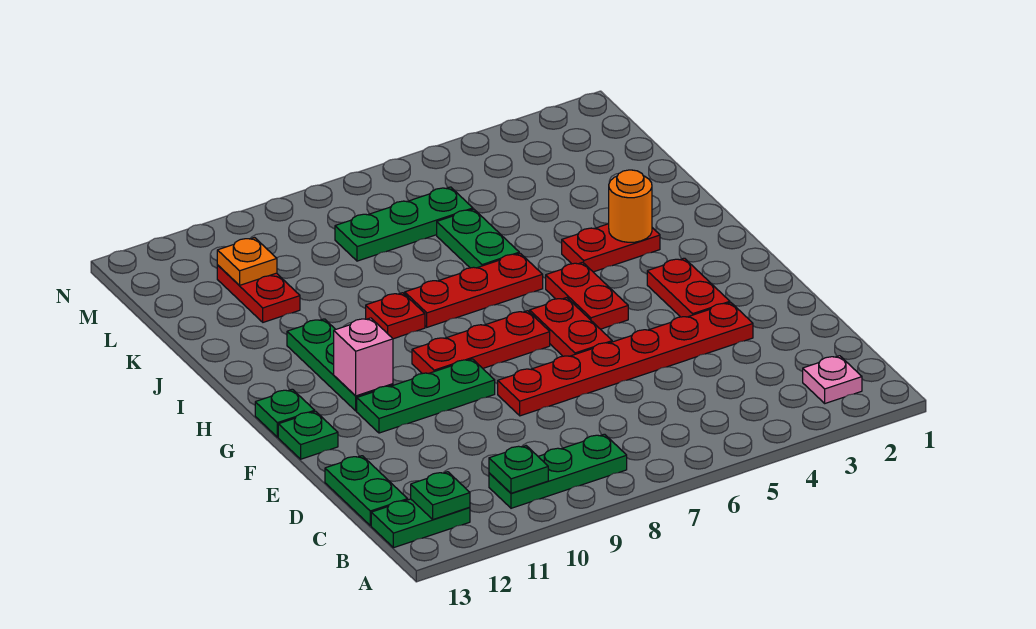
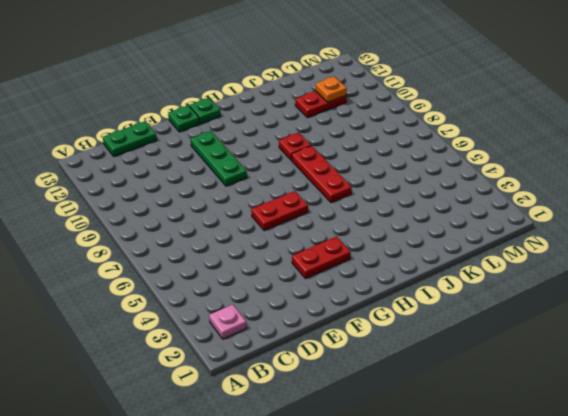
none -> green 1x3 plate [489,434,627,508]
none -> green 1x2 plate [371,499,470,548]
none -> red 1x6 plate [498,303,753,416]

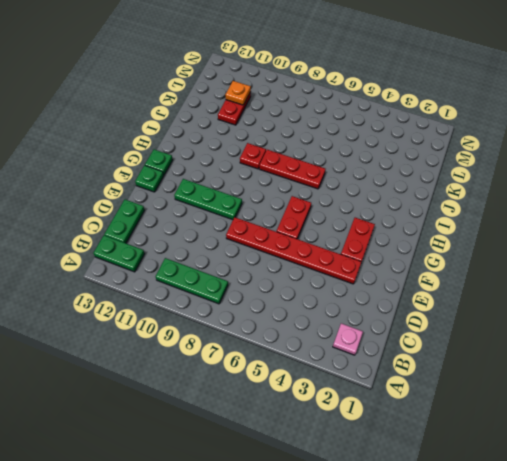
none -> red 1x2 plate [546,262,628,329]
none -> red 1x3 plate [412,311,550,374]
none -> green 1x3 plate [287,319,393,411]

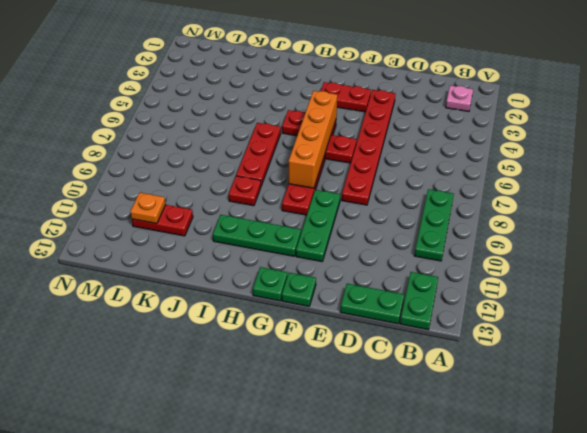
orange 1x4 brick [289,91,337,188] -> none
none -> red 1x2 plate [562,224,660,272]
none -> green 1x2 plate [437,209,519,268]
none -> green 1x3 plate [335,187,473,261]

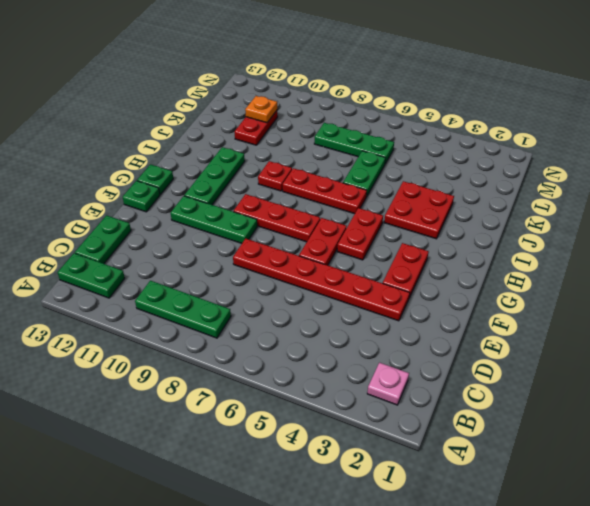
red 2x2 plate [384,181,454,239] -> red 1x2 plate [562,224,660,272]
none -> green 1x1 plate [489,446,548,493]
none -> green 1x1 plate [411,472,470,519]
none -> pink 1x1 brick [334,318,393,396]

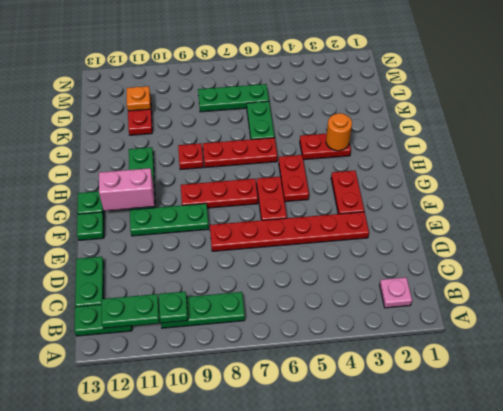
green 1x2 plate [102,294,159,328] -> green 1x1 plate [411,472,470,519]
pink 1x2 brick [99,168,155,211] -> pink 1x1 brick [334,318,393,396]

